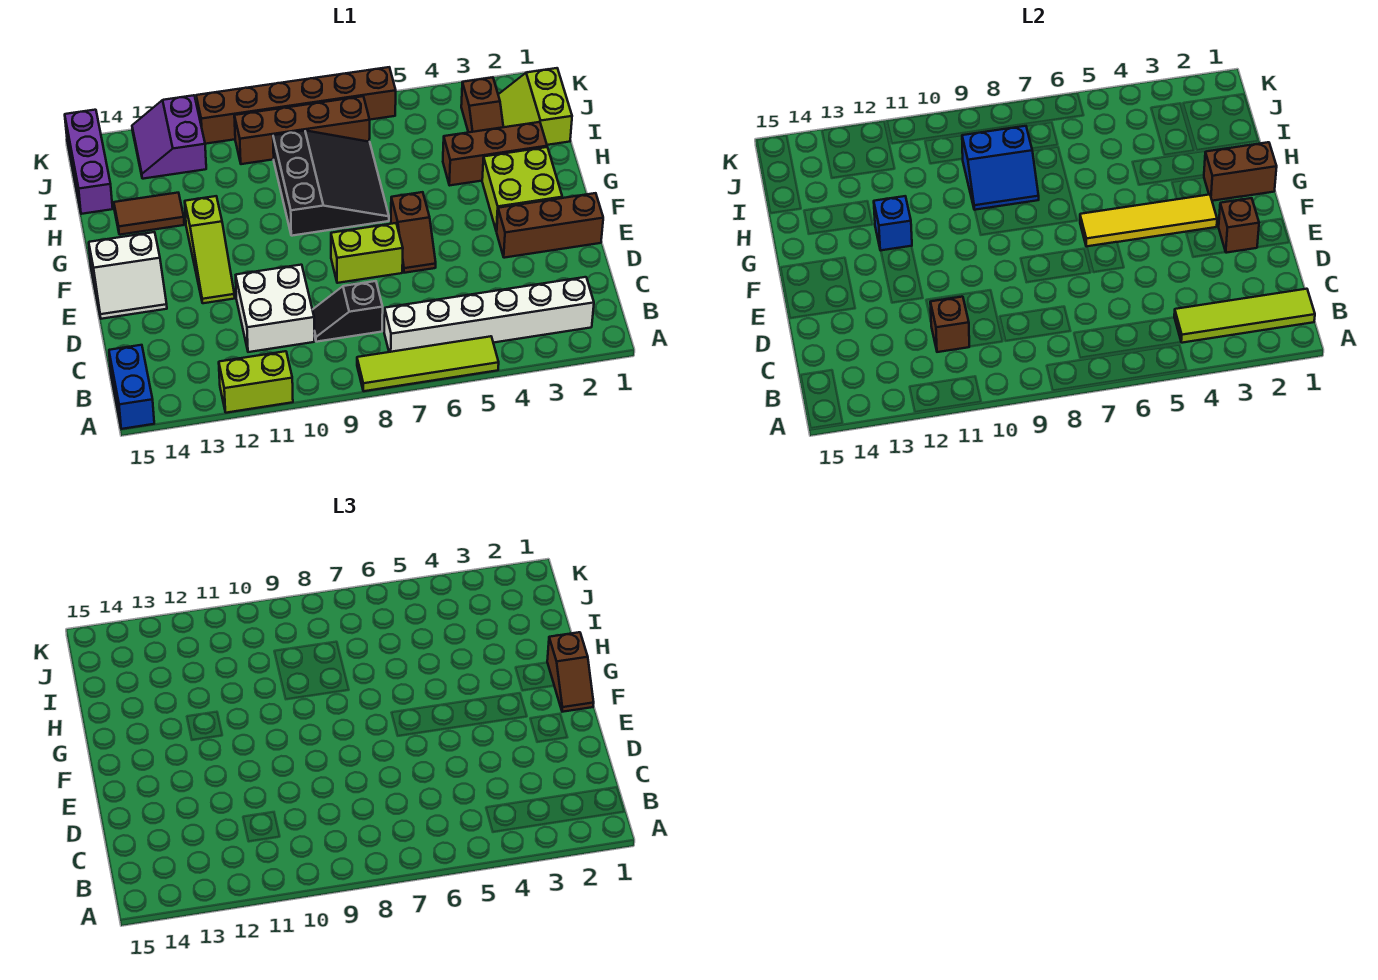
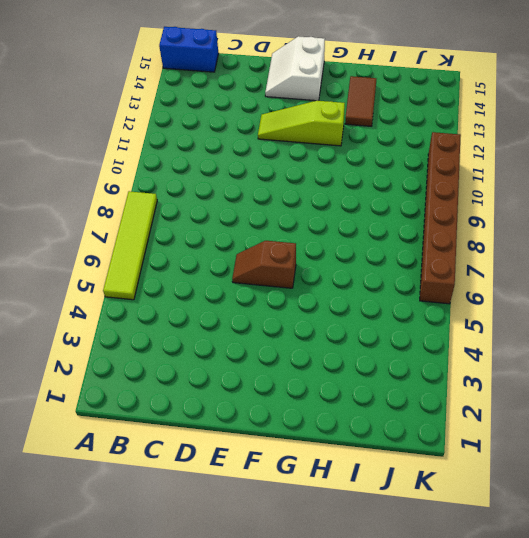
none -> lime 1x2 brick [219,351,293,413]
none -> white 1x6 brick [384,277,594,352]
none -> black 1x2 slope [313,281,383,342]

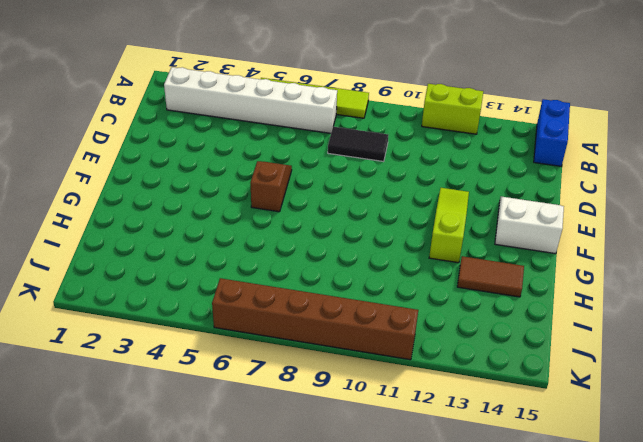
black 1x2 tile [328,127,388,162] -> black 1x2 slope [313,281,383,342]
none -> white 2x2 brick [236,265,314,352]
none -> brown 1x3 brick [496,193,603,258]
none -> lime 1x2 brick [331,223,403,283]

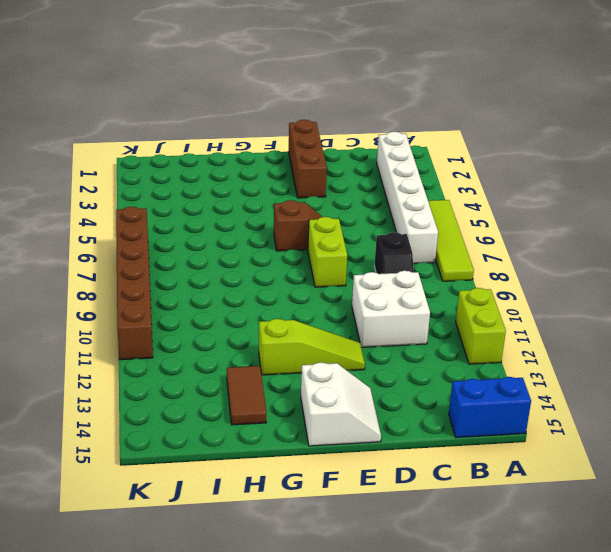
none -> lime 2x2 brick [482,147,562,231]
none -> black 3x3 slope [273,131,389,236]
none -> brown 1x3 brick [443,122,547,185]

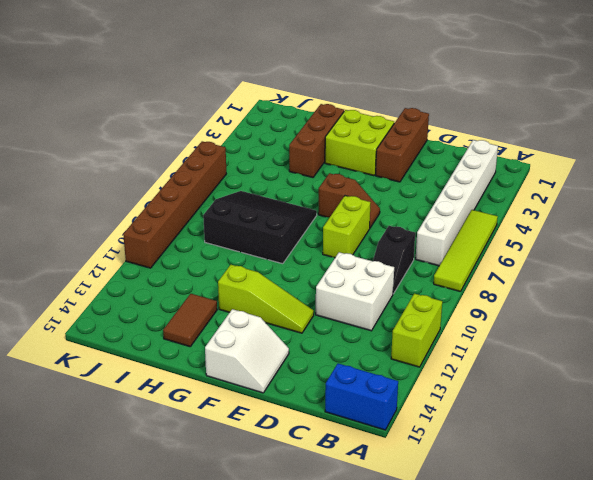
none -> lime 2x2 slope [498,68,572,145]
none -> brown 1x2 slope [461,77,503,132]
none -> purple 1x3 brick [65,110,113,214]

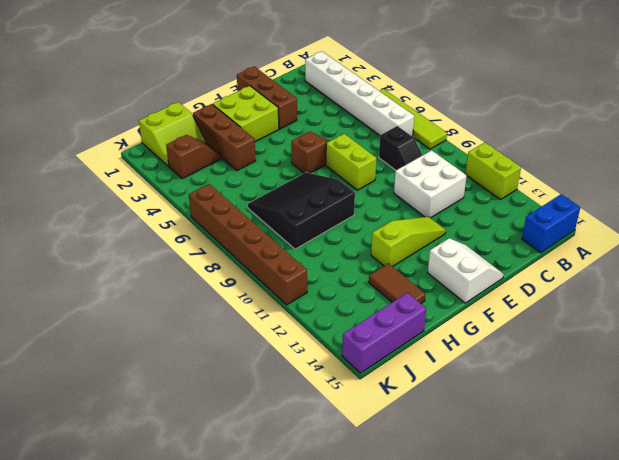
none -> brown 1x4 brick [234,96,370,164]
none -> purple 2x2 slope [132,95,206,179]
none -> lime 1x4 tile [1174,289,1315,343]

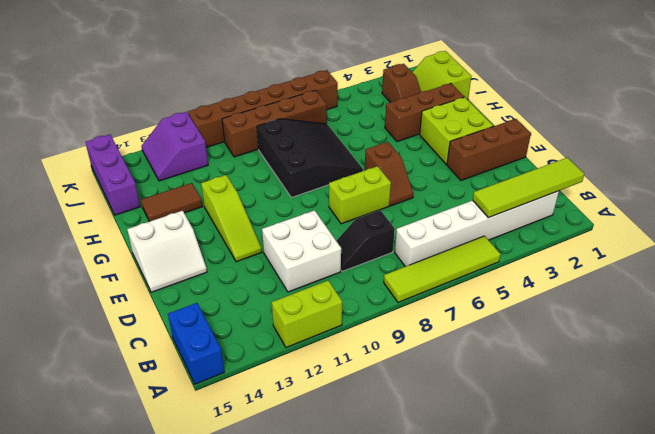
none -> brown 1x1 brick [930,297,969,352]
none -> brown 1x1 brick [1219,198,1259,253]
none -> yellow 1x4 tile [1080,195,1217,247]

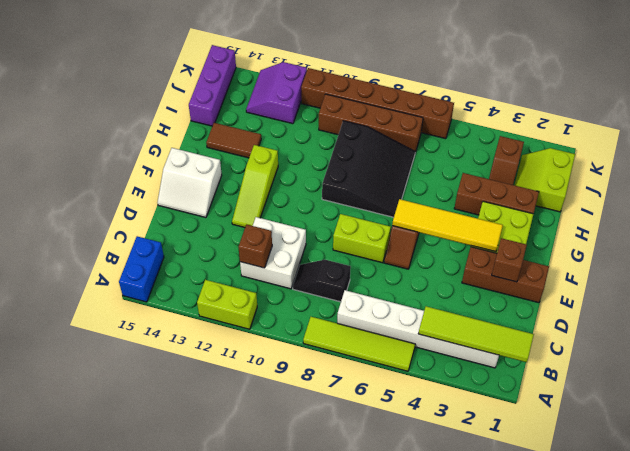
none -> brown 1x2 brick [1204,142,1277,201]
none -> blue 1x1 brick [874,196,912,250]
none -> blue 2x2 slope [962,126,1039,210]

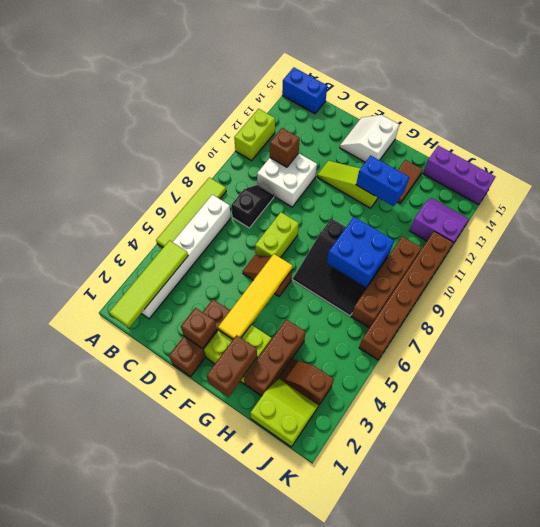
blue 1x2 brick [356,155,409,206] -> blue 1x1 brick [874,196,912,250]
blue 2x2 brick [327,217,394,287] -> blue 2x2 slope [962,126,1039,210]
none -> brown 1x2 slope [547,632,594,712]

